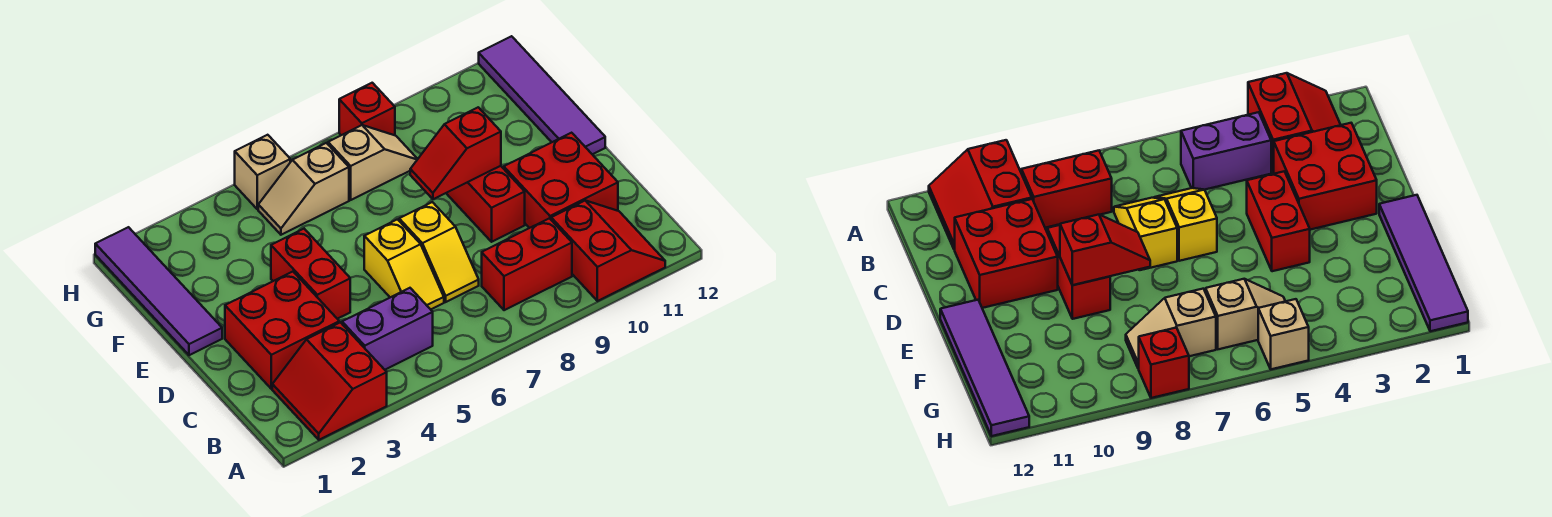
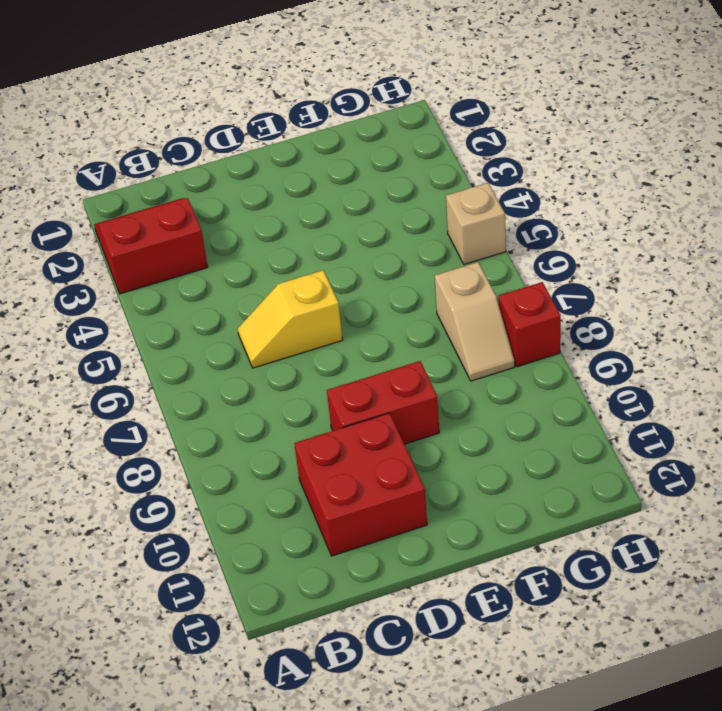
none -> red 2x2 slope [551,201,665,301]
none -> purple 1x2 brick [342,288,433,370]
none -> red 1x2 brick [482,218,572,310]

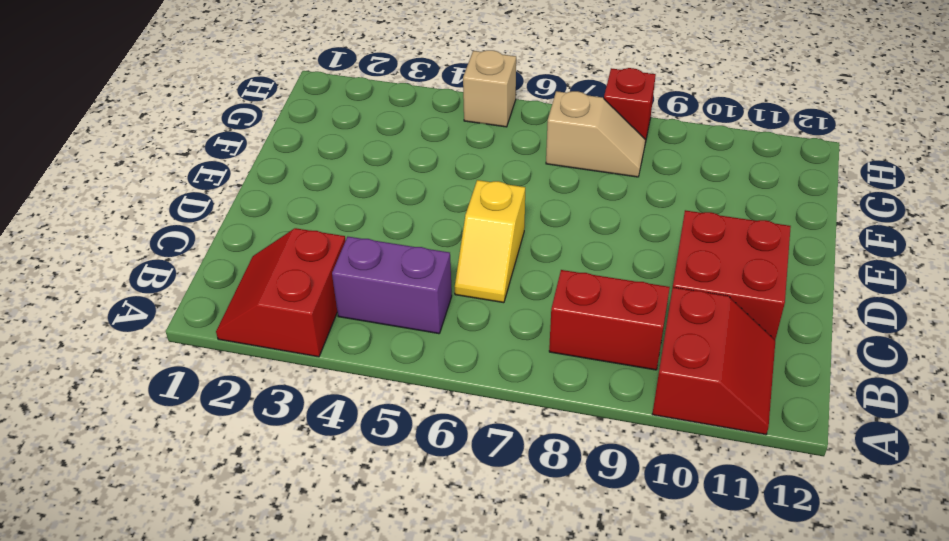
none -> red 2x2 brick [225,272,339,389]
none -> yellow 1x2 slope [399,202,479,302]
none -> red 1x2 brick [271,229,350,319]

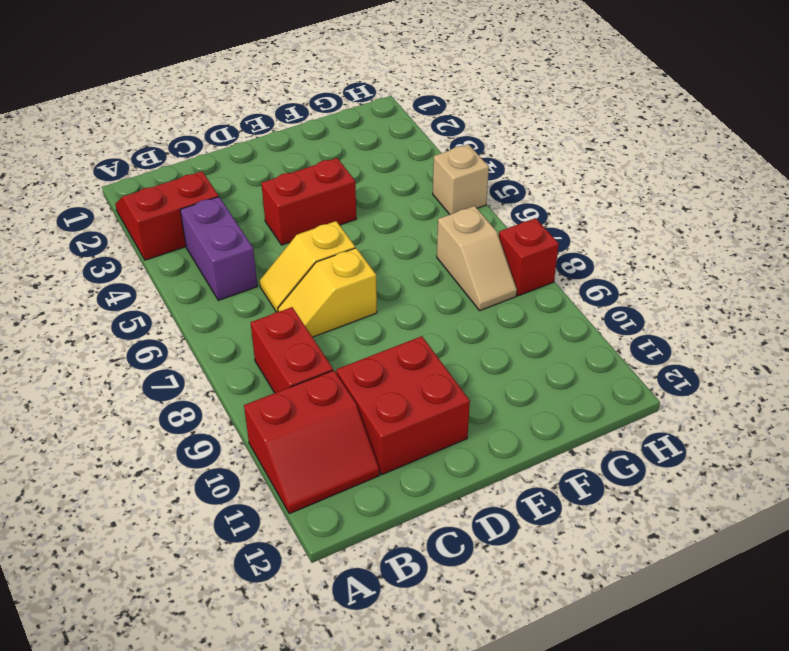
none -> red 2x2 brick [225,272,339,389]
none -> red 1x2 brick [446,166,525,242]
none -> purple 1x4 tile [95,227,222,355]

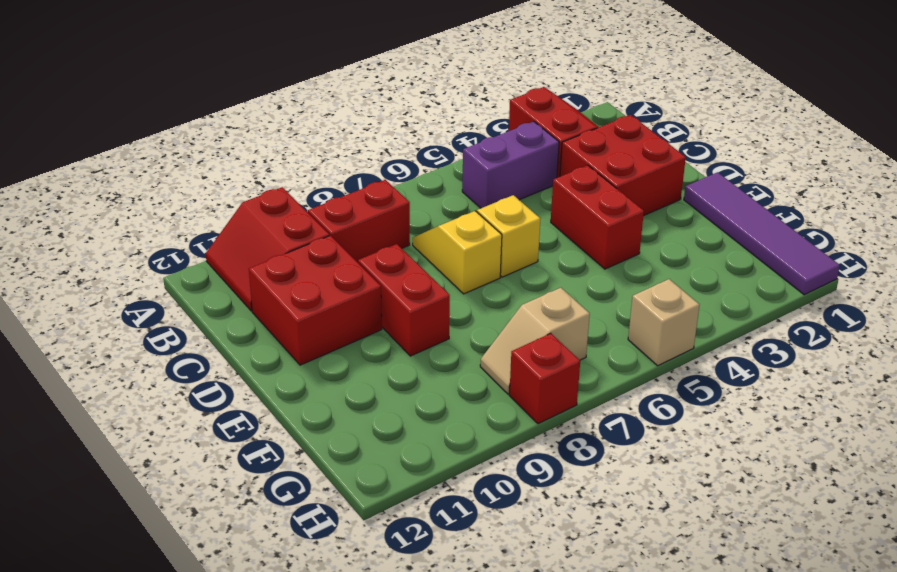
none -> purple 1x4 tile [479,36,605,154]
none -> tan 1x2 slope [258,143,349,235]
none -> red 1x2 slope [410,107,501,199]

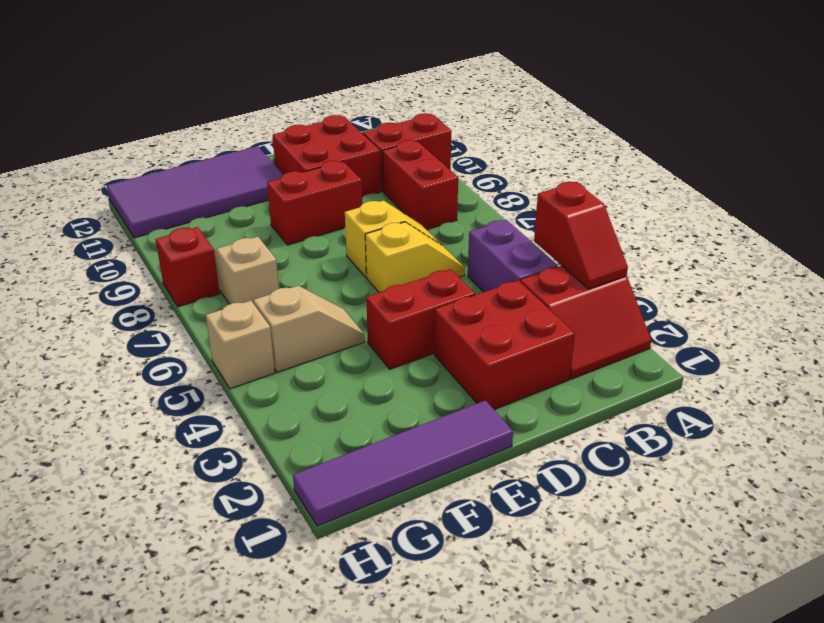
red 1x2 slope [534,182,628,289] -> red 1x2 slope moved to [410,107,501,199]
purple 2x4 tile [107,146,283,238] -> purple 1x4 tile [479,36,605,154]
tan 1x2 slope [253,286,365,373] -> tan 1x2 slope turned to [258,143,349,235]

